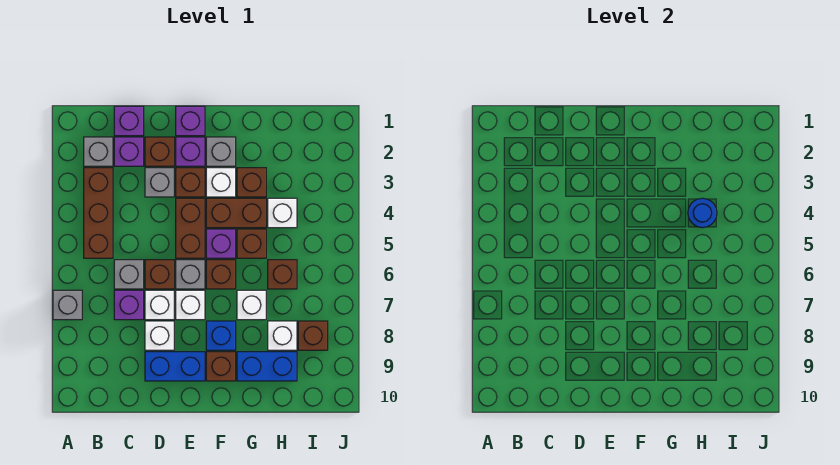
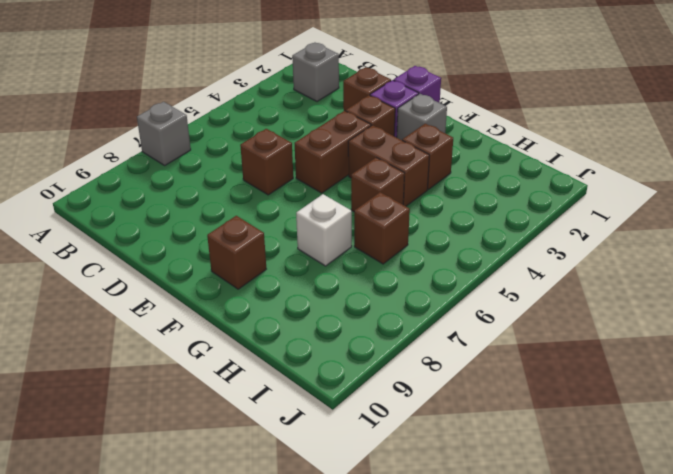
none -> brown 1x3 brick [84,168,113,258]
none -> purple 1x1 brick [114,106,144,136]
none -> purple 1x1 brick [114,137,144,166]
none -> grey 1x1 brick [114,260,144,289]

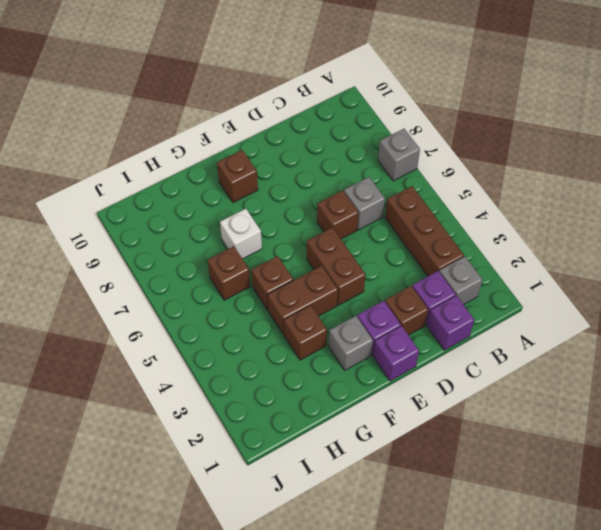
none -> purple 1x1 brick [114,290,144,320]
none -> grey 1x1 brick [145,168,174,197]
none -> white 1x1 brick [145,290,174,320]
none -> white 1x1 brick [145,321,174,350]

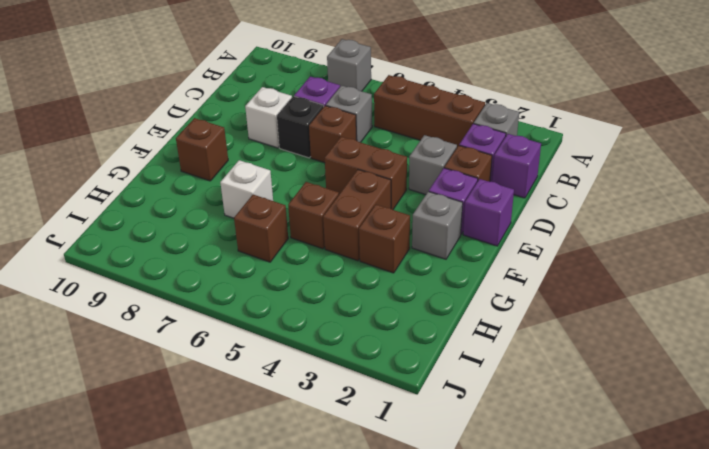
black 1x1 brick [277,96,324,158] -> white 1x1 brick [145,290,174,320]
none -> blue 1x2 brick [145,352,205,381]
none -> brown 1x1 brick [176,168,205,197]
none -> grey 1x1 brick [176,260,205,289]
none -> white 1x1 brick [176,290,205,320]

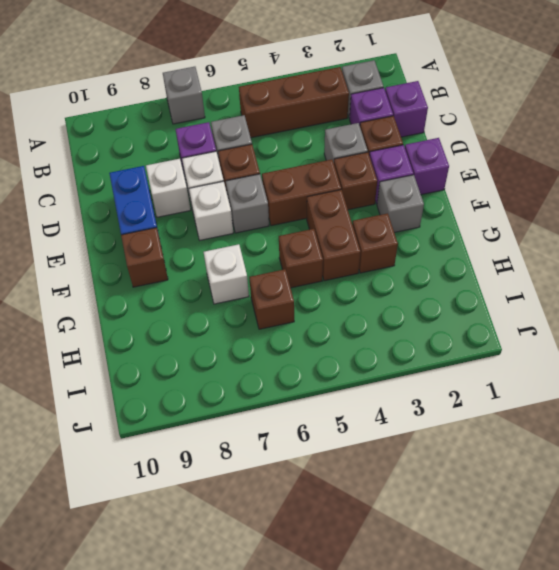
none -> white 1x1 brick [206,168,236,197]
none -> purple 1x1 brick [206,229,236,258]
none -> brown 1x1 brick [206,260,236,289]
none -> blue 1x1 brick [206,321,236,350]

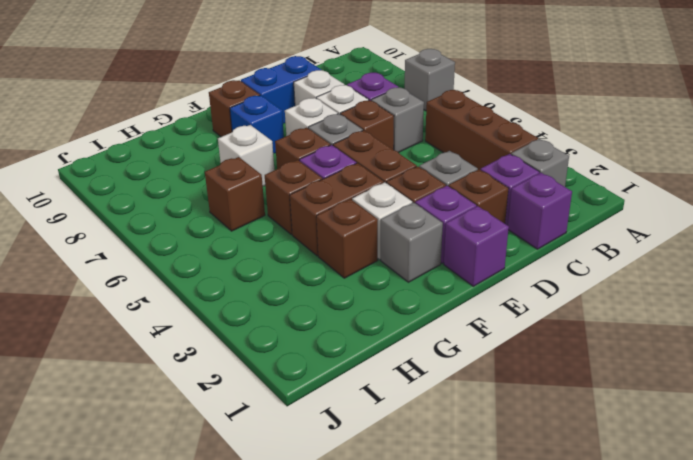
none -> blue 1x2 brick [237,352,297,381]
none -> white 1x1 brick [268,198,297,228]
none -> white 1x1 brick [268,321,297,350]
none -> brown 1x1 brick [298,321,328,350]

